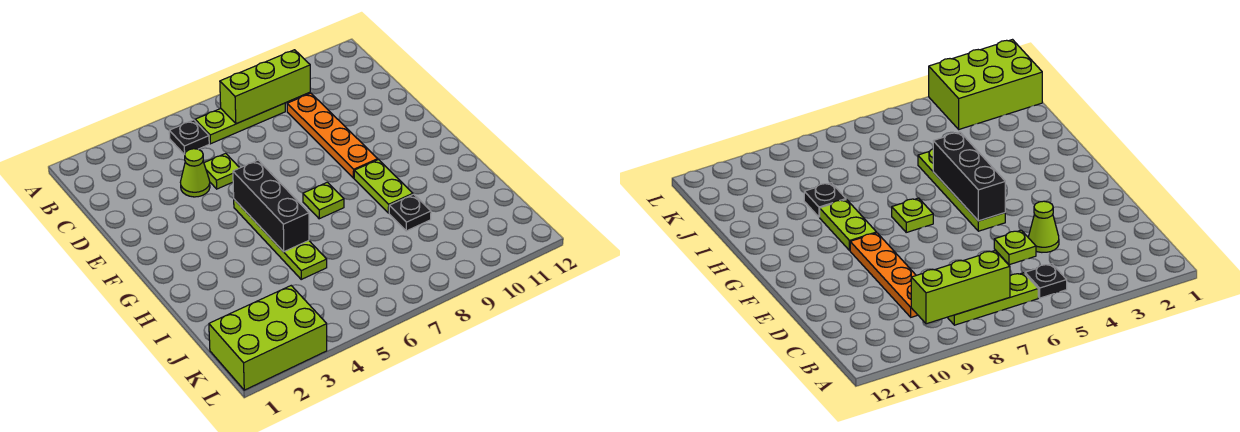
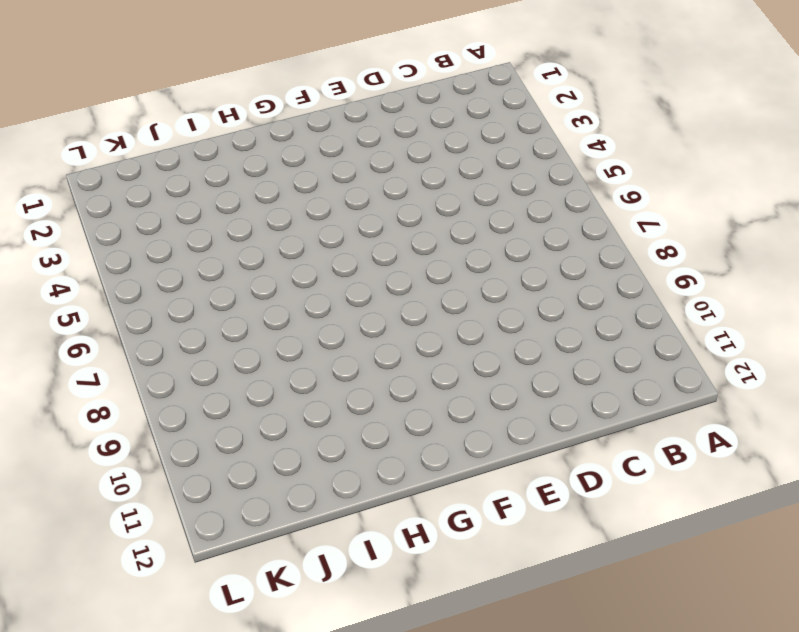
none -> black 1x1 plate [169,120,209,155]
none -> lime 1x3 plate [195,103,285,144]
none -> orange 1x4 plate [287,93,378,178]

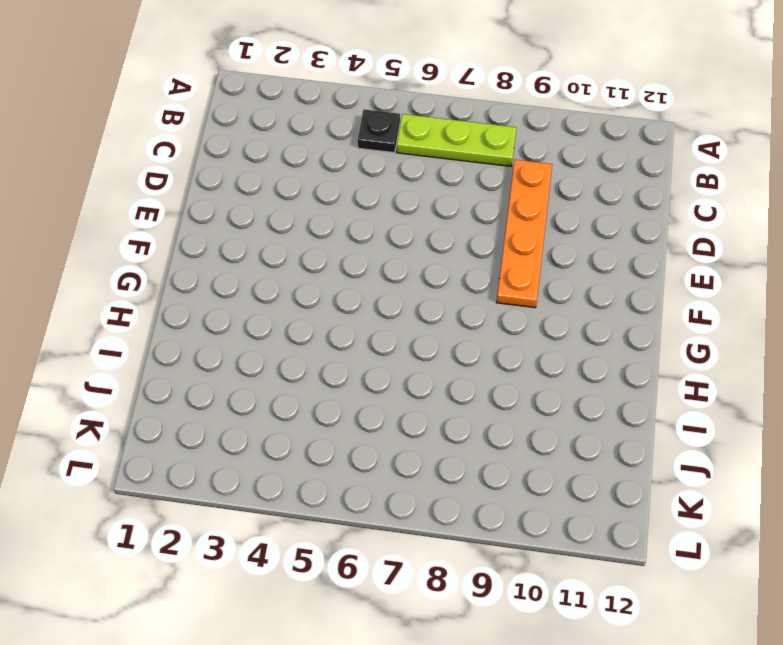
none -> lime 1x1 cone [180,149,210,197]
none -> lime 1x1 plate [204,153,239,189]
none -> lime 1x4 plate [234,199,327,279]

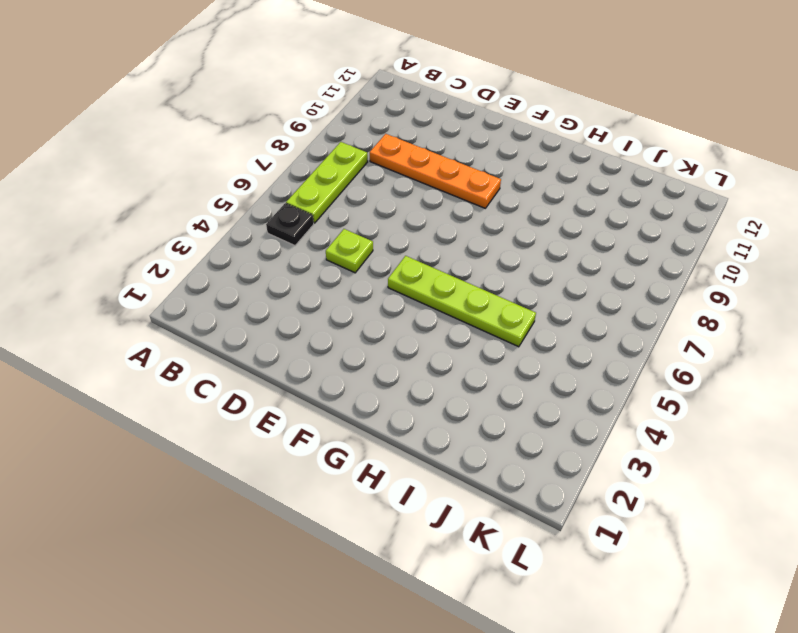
none -> lime 1x1 cone [180,149,210,197]
none -> lime 1x1 plate [303,182,344,219]
none -> lime 1x2 plate [354,160,413,213]

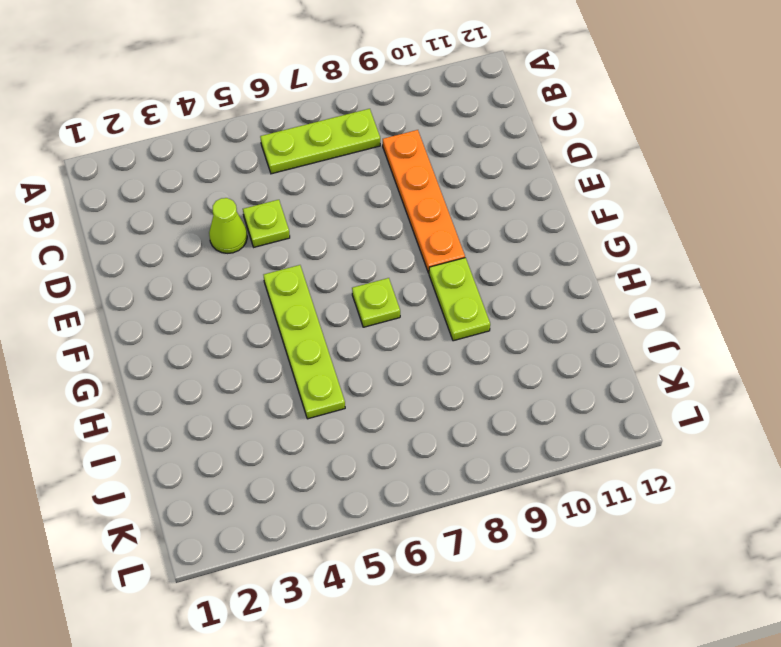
none -> black 1x1 plate [169,120,209,155]
none -> black 1x1 plate [389,194,431,231]
none -> lime 2x3 brick [209,286,327,390]

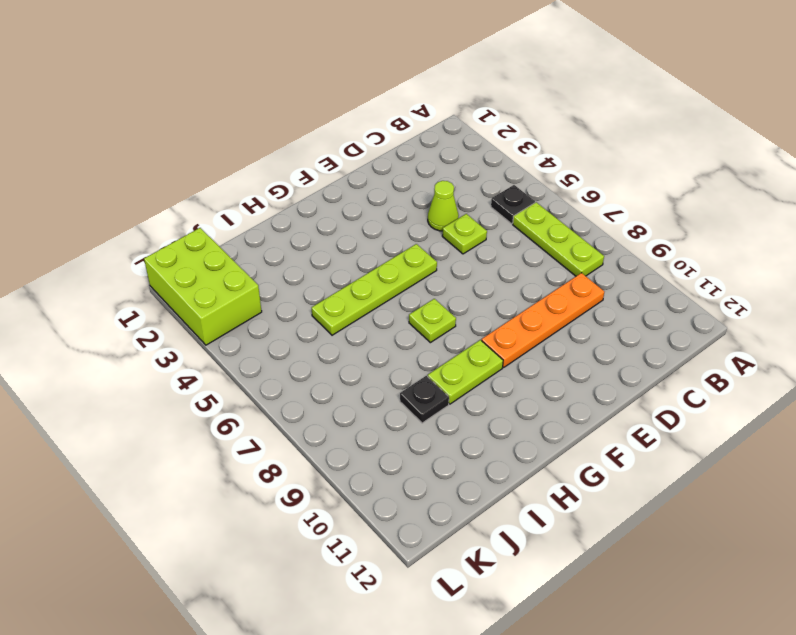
none -> lime 1x3 brick [220,50,310,124]
none -> black 1x3 brick [233,160,309,252]

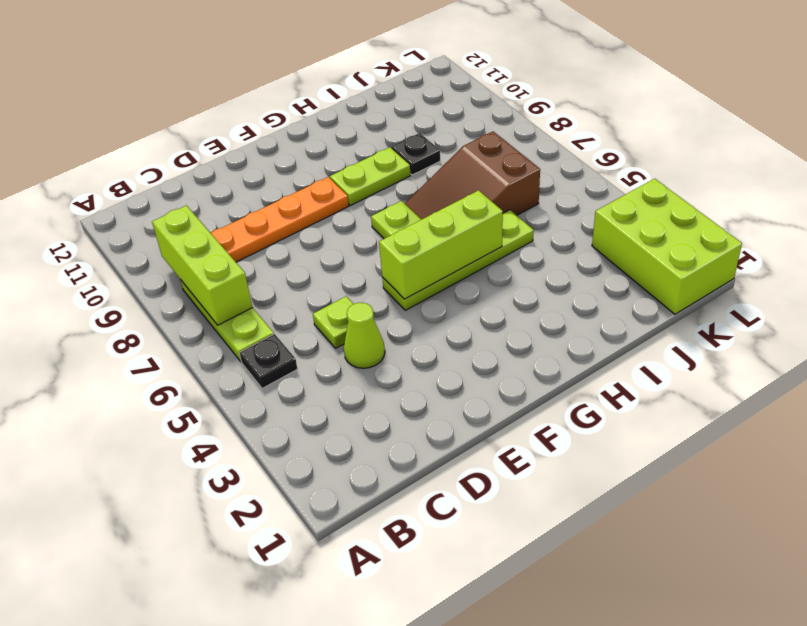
lime 1x3 brick [379,190,503,299] -> black 1x3 brick [233,160,309,252]
brown 2x3 slope [405,132,540,219] -> none

